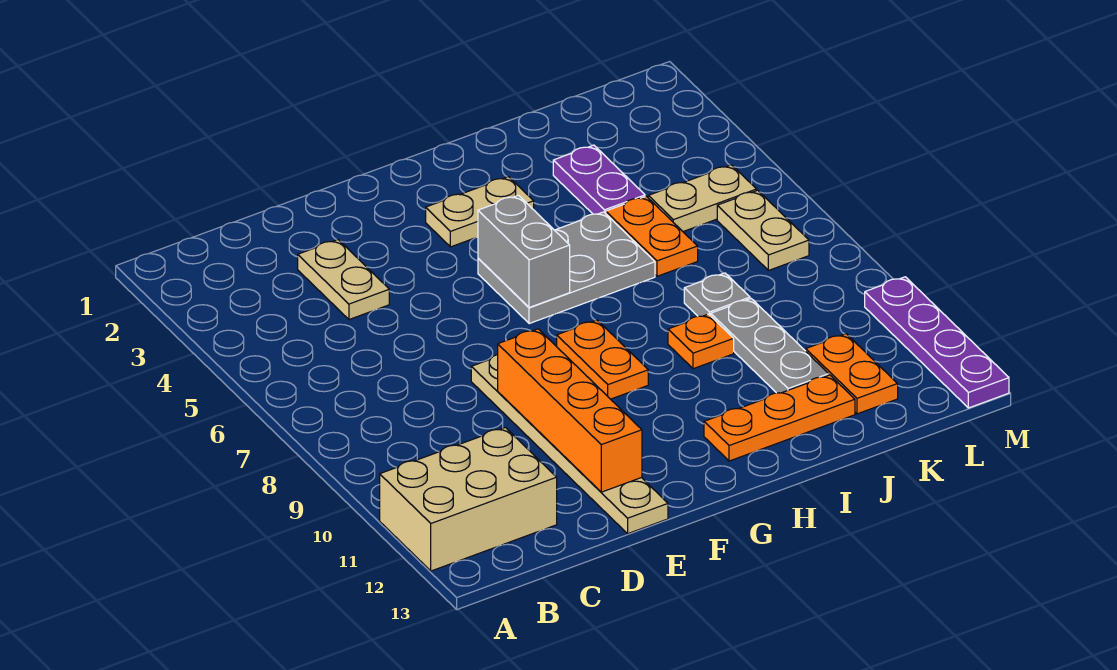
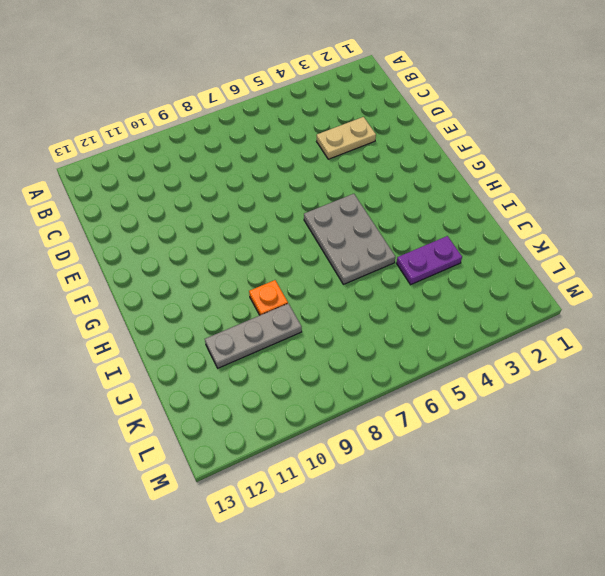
none -> tan 2x3 brick [380,427,557,571]
none -> tan 1x6 plate [471,355,668,534]
none -> tan 1x2 plate [426,177,534,247]

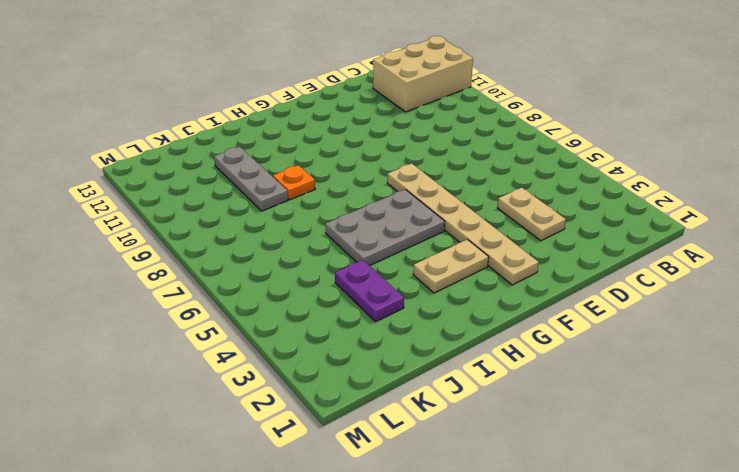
tan 1x6 plate [387,163,539,285] -> tan 1x6 plate moved to [471,355,668,534]
none -> orange 1x2 plate [557,320,648,399]
none -> orange 1x3 plate [704,375,855,461]
none -> orange 1x2 plate [606,196,698,276]

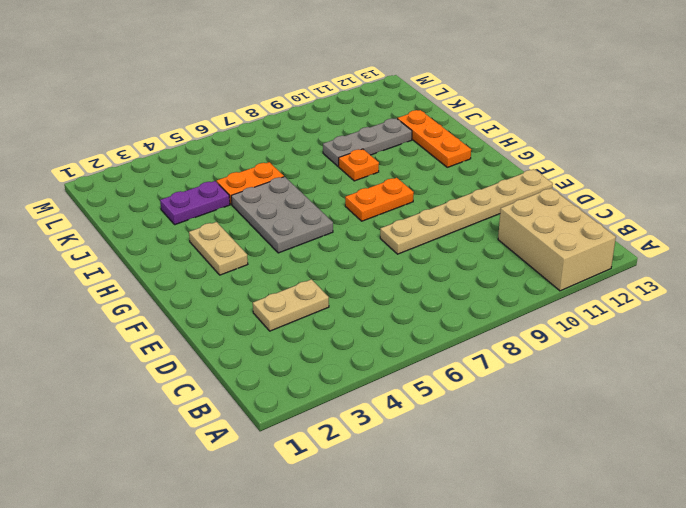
none -> grey 1x1 plate [684,273,750,316]
none -> tan 1x2 plate [648,165,757,232]
none -> orange 1x2 plate [806,334,898,414]

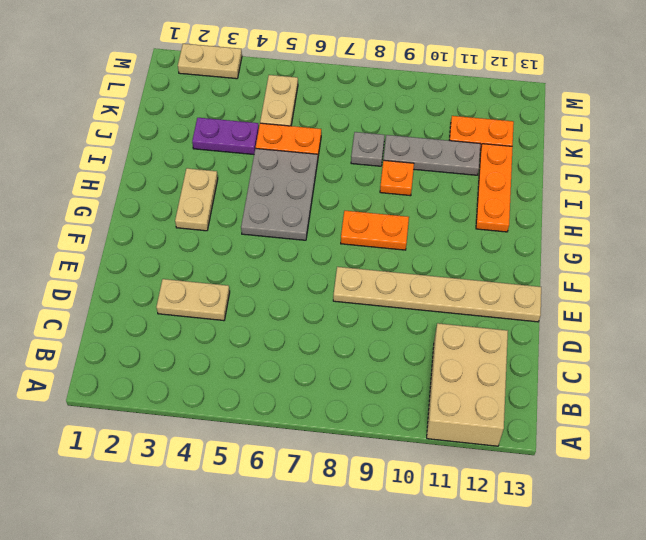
tan 1x2 plate [178,44,242,79] -> tan 1x2 plate moved to [717,190,809,270]
none -> purple 1x4 plate [865,277,1009,408]
none -> orange 1x4 brick [498,329,642,492]
none -> grey 1x2 brick [478,195,570,308]

